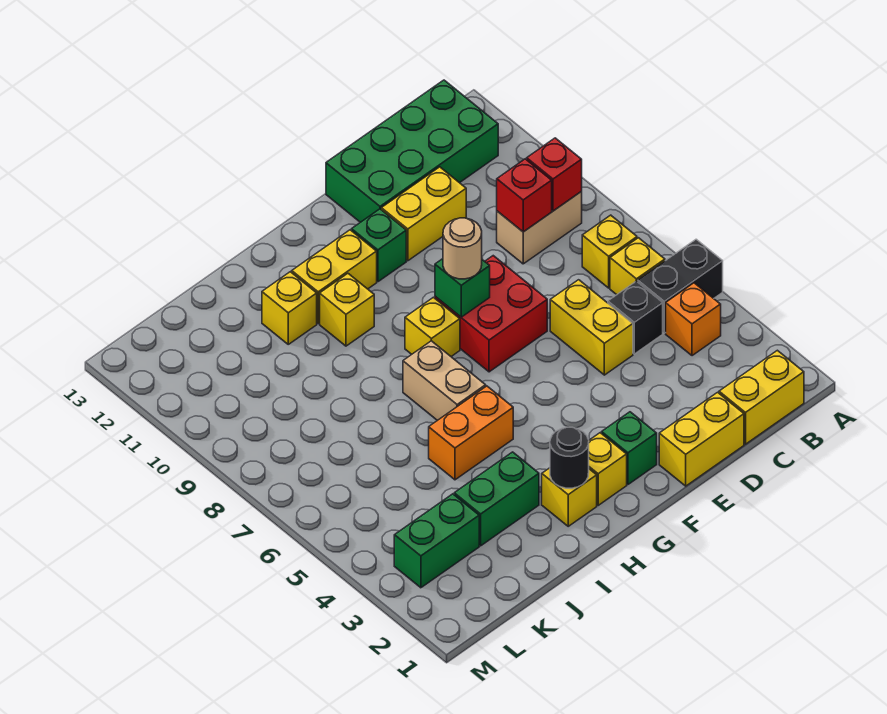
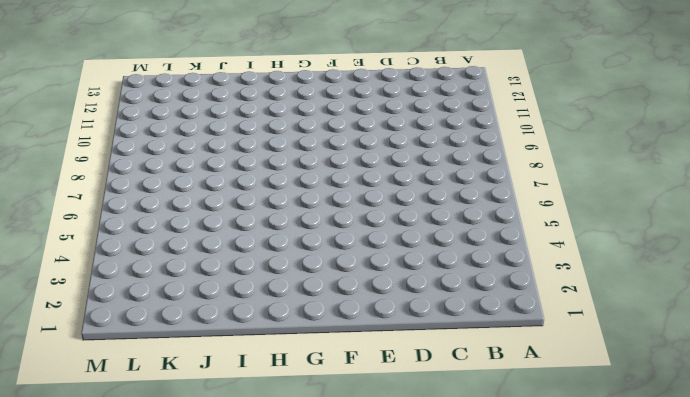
none -> black 1x2 brick [638,239,723,333]
none -> yellow 1x2 brick [719,350,804,444]
none -> orange 1x1 brick [666,283,721,356]

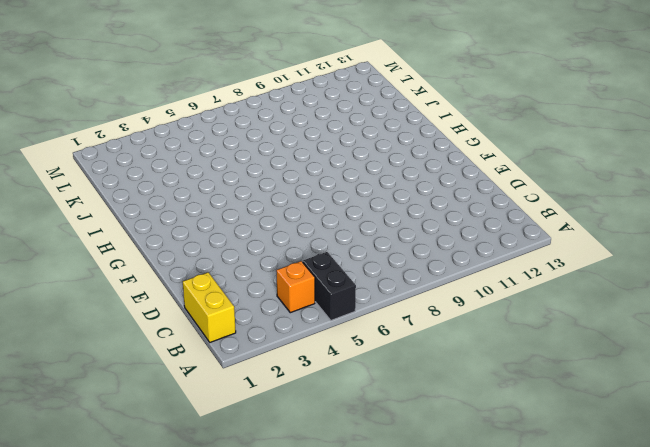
none -> yellow 1x1 brick [610,238,665,295]
none -> yellow 1x1 brick [582,215,637,288]
none -> tan 1x2 brick [497,191,582,264]

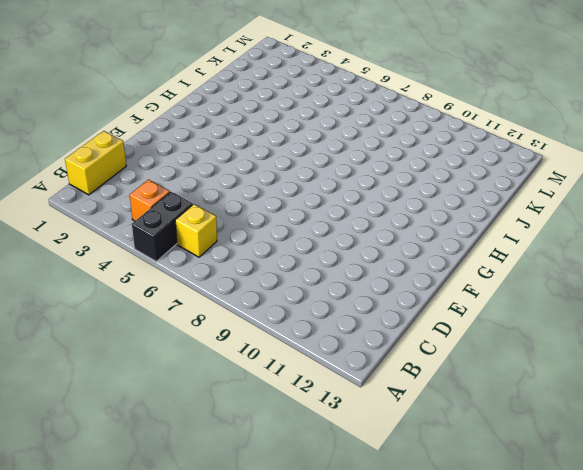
none -> yellow 1x1 brick [582,215,637,288]
none -> tan 1x2 brick [497,191,582,264]
none -> green 2x4 brick [326,80,498,222]

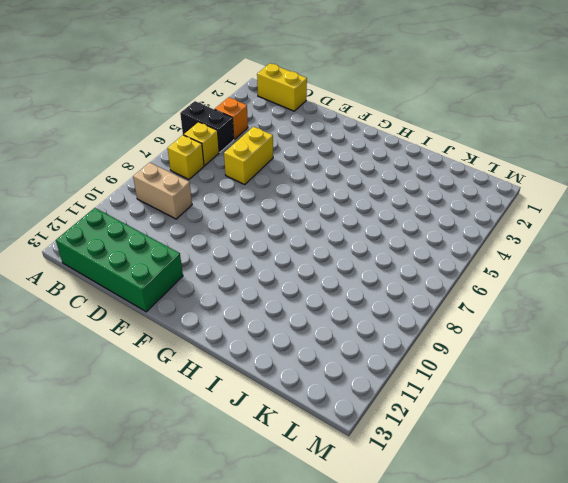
none -> black 1x1 brick [608,281,663,354]
none -> yellow 1x2 brick [659,392,744,486]
none -> yellow 1x2 brick [381,167,466,261]

